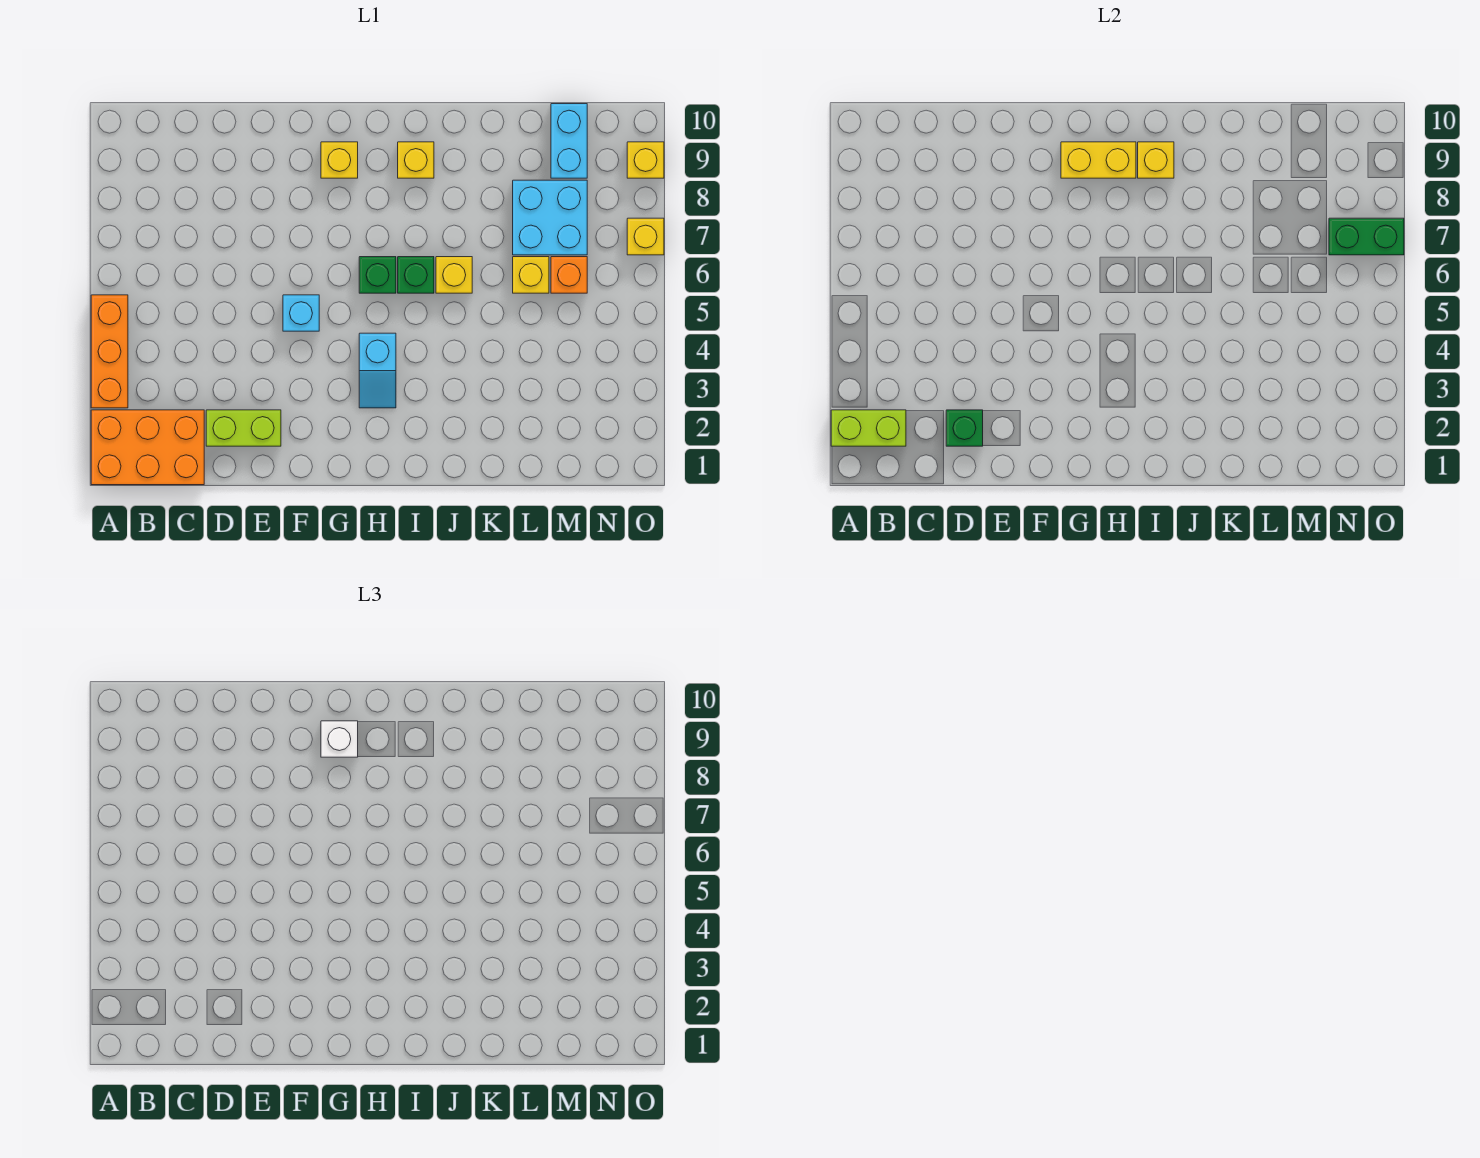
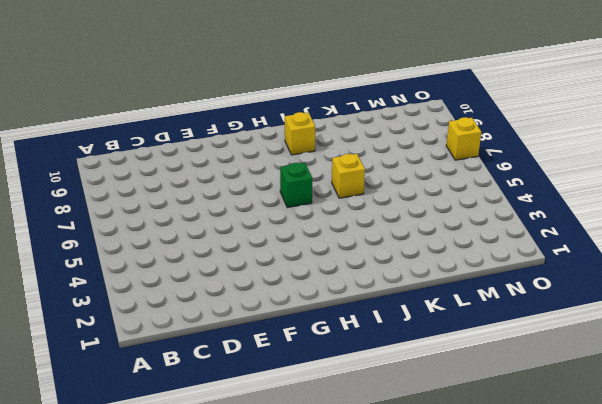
none -> orange 2x3 brick [91,410,204,485]
none -> orange 1x3 brick [91,295,128,408]
none -> lime 1x2 brick [206,410,281,446]

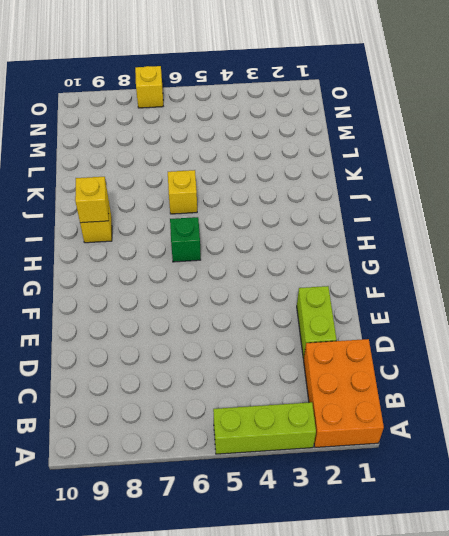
lime 1x3 brick [213,402,316,454] -> orange 1x3 brick [91,295,128,408]
none -> cyan 1x1 brick [283,295,319,331]
none -> yellow 1x1 brick [321,142,358,178]
none -> cyan 1x2 slope [359,333,396,408]

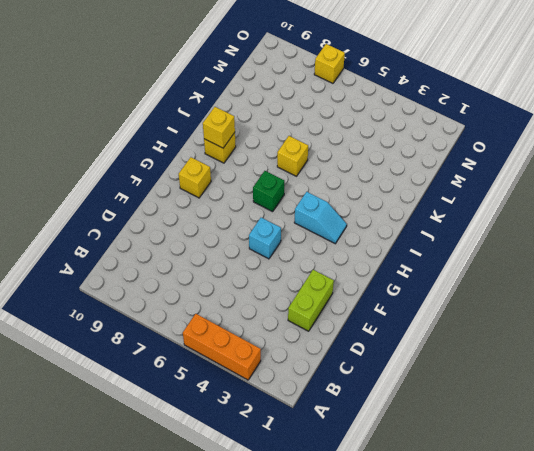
none -> orange 2x3 brick [91,410,204,485]
none -> green 1x1 brick [398,257,434,293]
none -> yellow 1x1 brick [513,257,549,293]

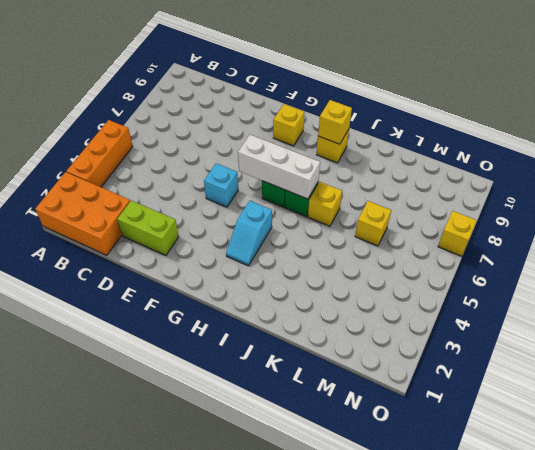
white 1x3 brick [238,135,320,199] -> none
none -> cyan 2x2 brick [513,180,587,255]
none -> orange 1x1 brick [551,257,587,293]
none -> cyan 1x2 brick [551,104,587,178]

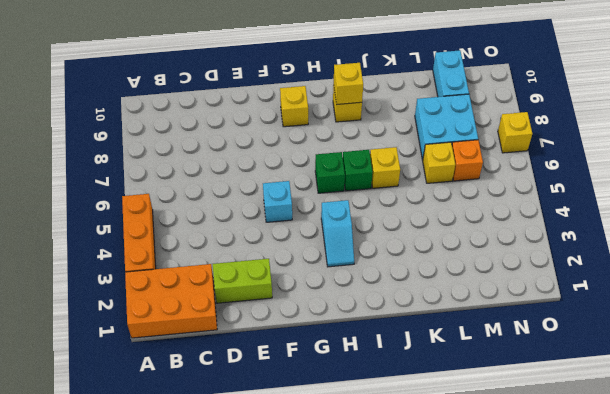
none -> yellow 1x1 brick [627,142,664,178]
none -> lime 1x2 brick [831,410,906,446]
none -> green 1x1 brick [946,410,983,446]

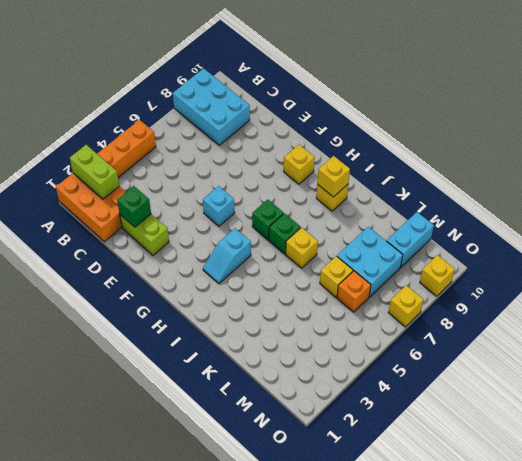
cyan 2x3 brick [173,68,250,145] -> none
none -> yellow 1x2 brick [1061,142,1136,178]
none -> green 1x2 brick [1329,218,1404,255]
none -> white 1x1 brick [321,721,358,757]

